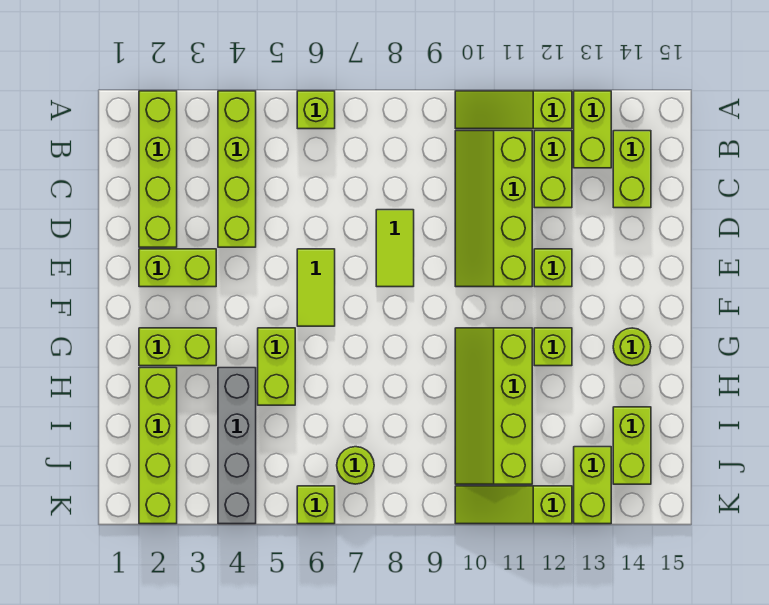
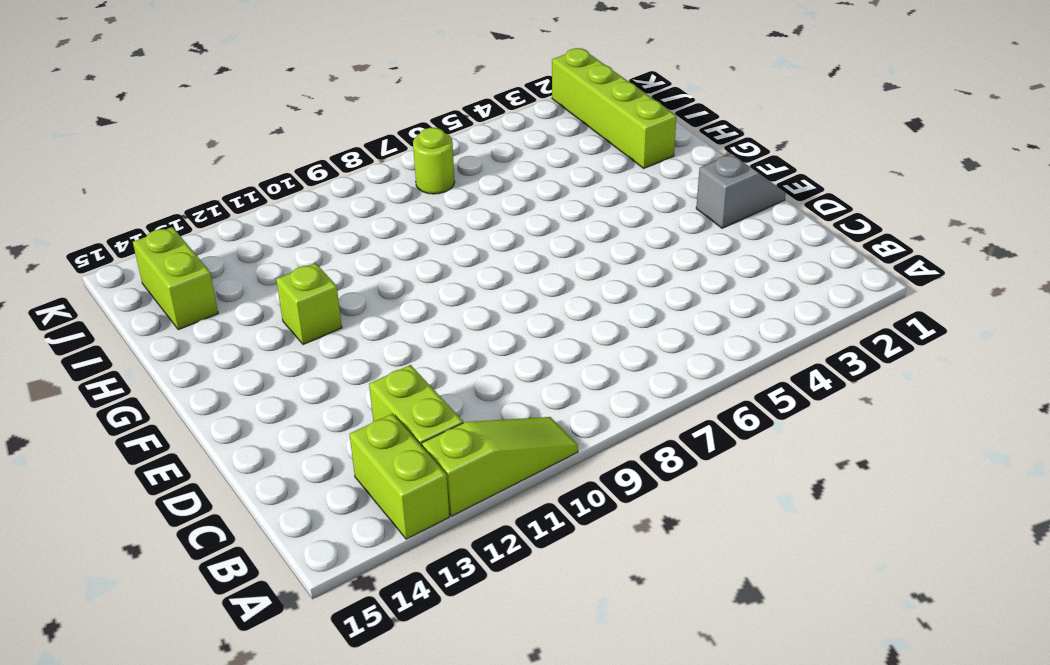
grey 1x2 slope [696,154,786,228] -> lime 1x2 brick [139,249,216,287]
none -> lime 1x4 brick [139,91,177,247]
none -> lime 1x4 brick [218,91,256,247]
none -> lime 1x1 brick [297,91,335,129]

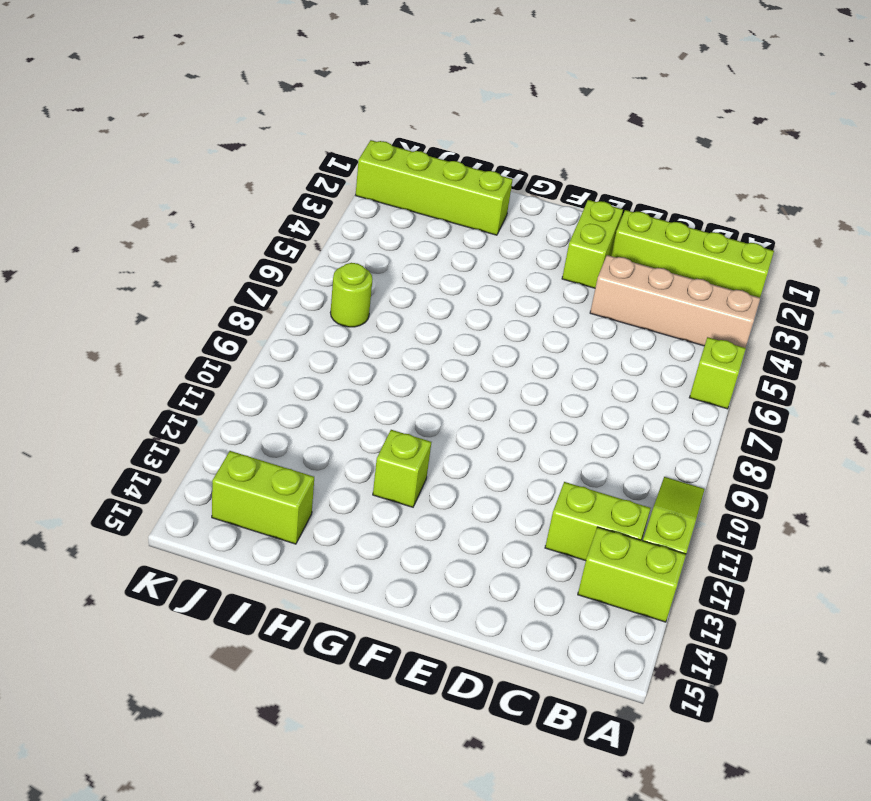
tan 1x4 brick [590,255,760,348] -> lime 1x4 brick [218,91,256,247]
none -> lime 2x4 slope [455,131,532,287]
none -> lime 1x2 brick [613,131,651,208]
none -> lime 1x2 tile [376,210,414,287]

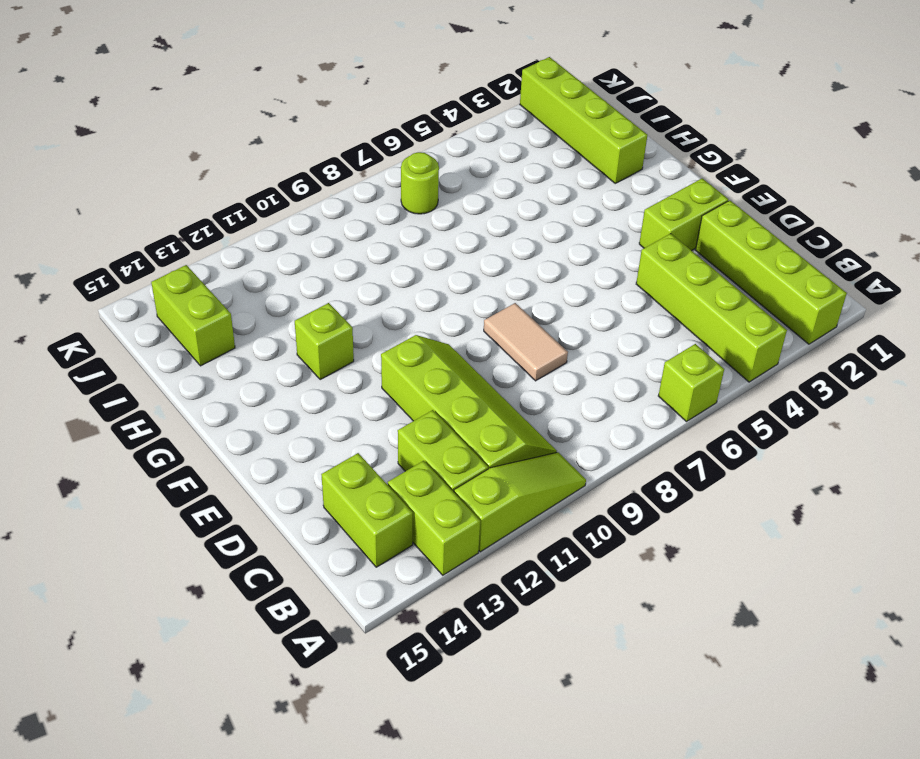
tan 1x2 tile [484,303,568,381] -> lime 1x2 tile [376,210,414,287]
none -> lime 1x2 tile [297,249,335,326]
none -> lime 1x1 brick [534,249,572,287]
none -> lime 1x2 brick [139,328,216,366]

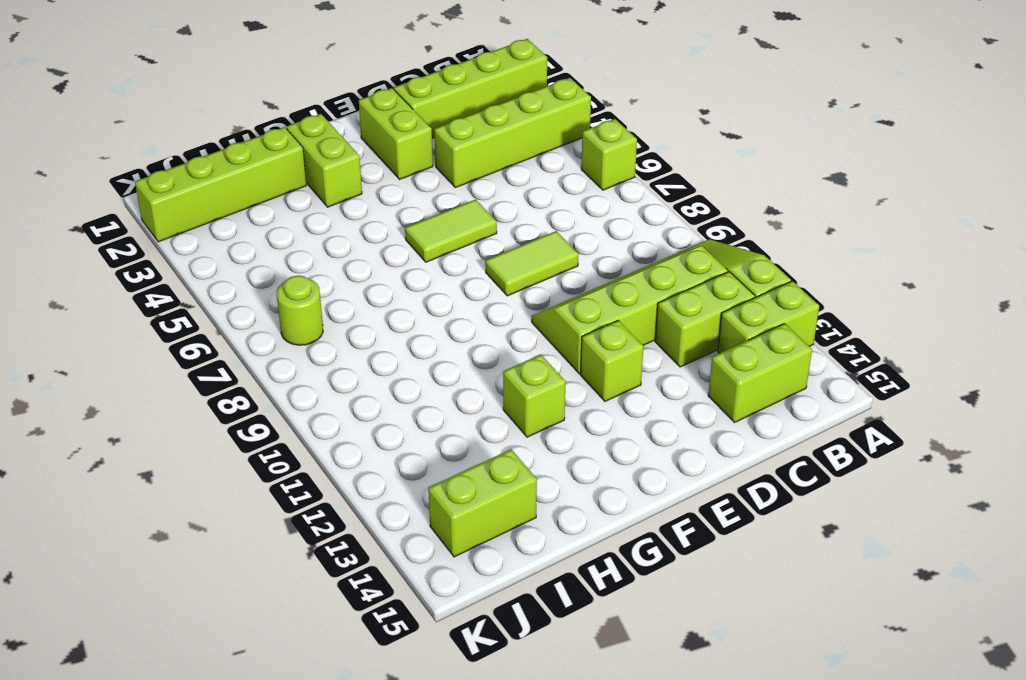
none -> lime 1x2 brick [258,328,295,405]
none -> lime 2x4 slope [455,328,532,484]
none -> lime 1x1 round brick [613,328,651,366]

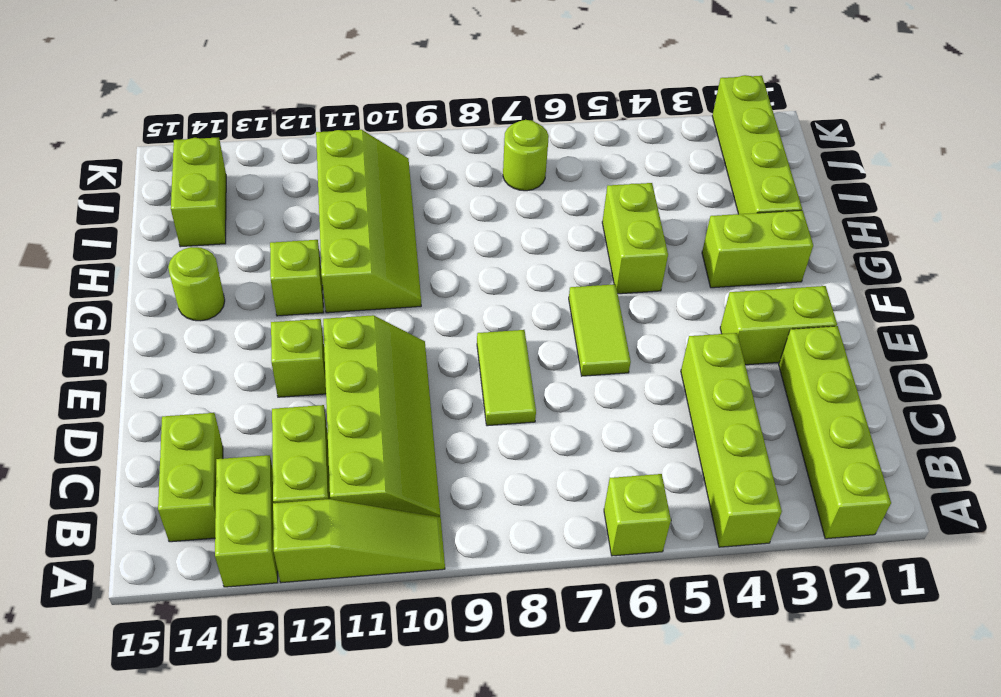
none -> grey 1x4 brick [218,368,256,524]
none -> lime 1x2 brick [574,447,611,524]
none -> lime 1x1 brick [297,486,335,524]

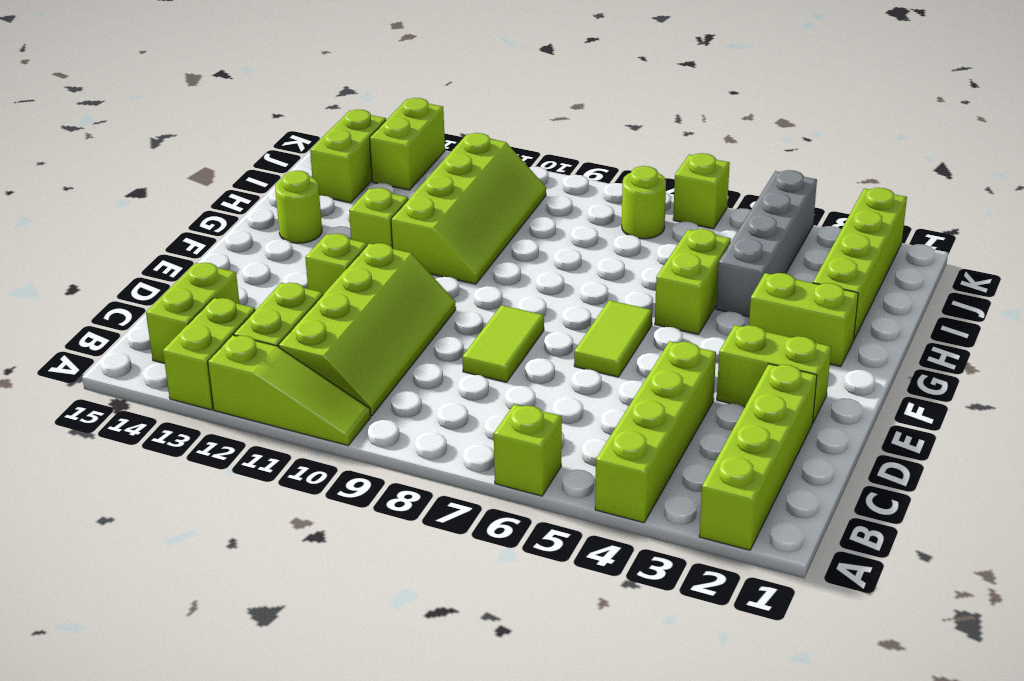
none -> lime 1x3 slope [455,486,572,524]

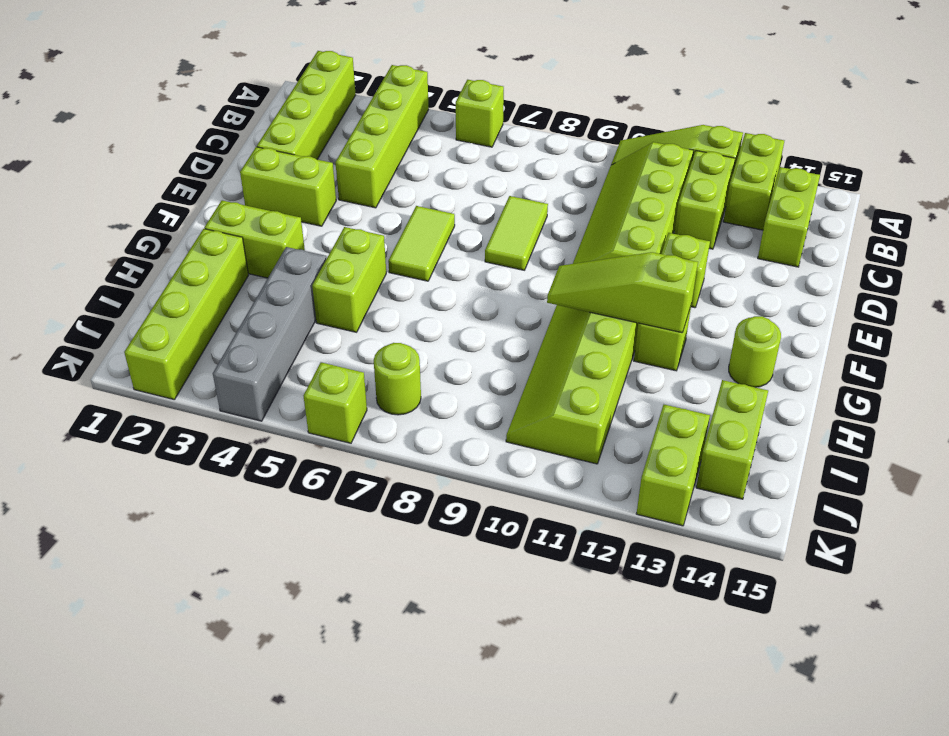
lime 1x3 slope [547,252,698,333] -> lime 1x3 slope moved to [455,486,572,524]

